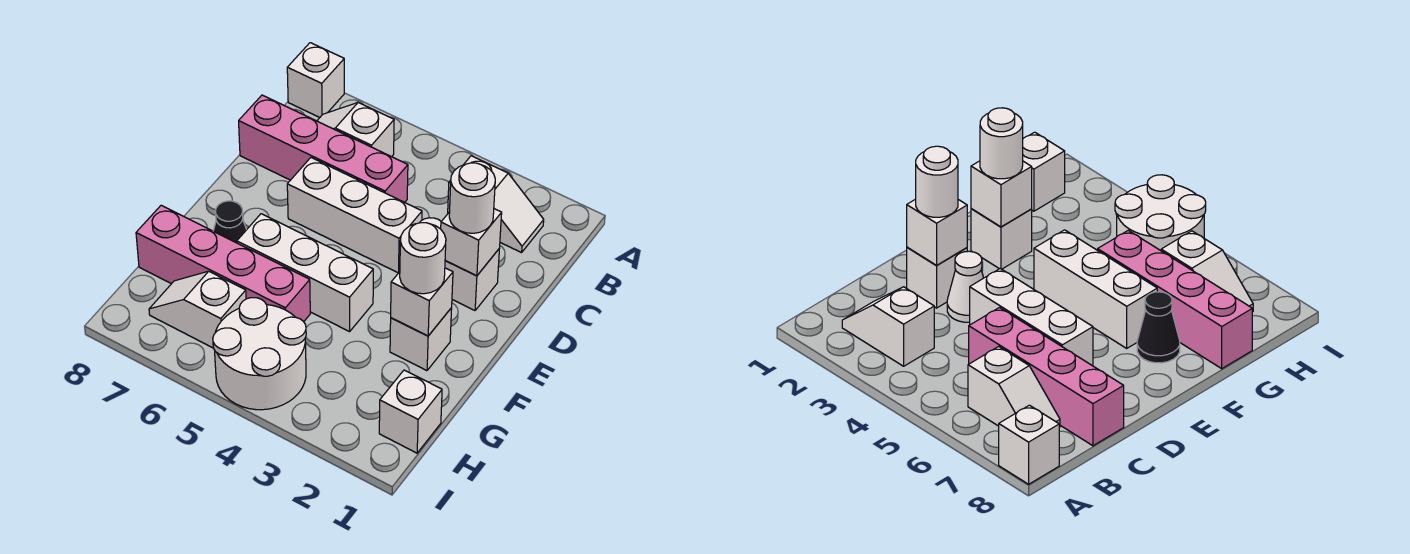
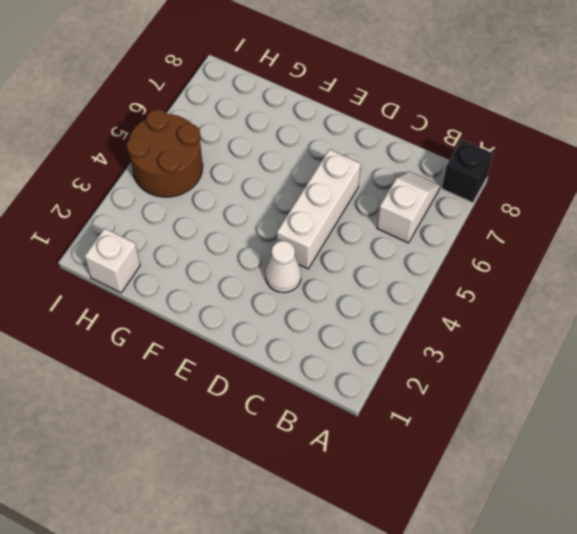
black 1x1 brick [442,140,493,203] -> white 1x1 brick [287,43,344,117]
brown 2x2 round brick [127,109,203,197] -> white 2x2 round brick [213,298,306,410]
none -> white 1x2 slope [448,156,544,253]
none -> pink 1x4 brick [239,95,408,202]
none -> white 1x1 brick [445,249,499,310]

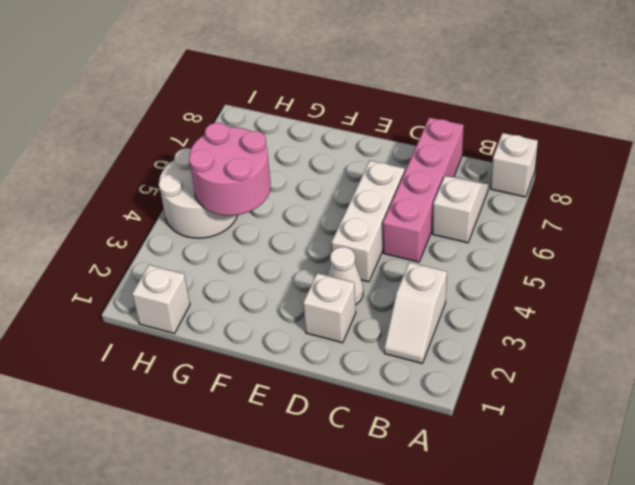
pink 2x2 round brick [189,123,271,216] -> none
none -> white 1x1 brick [390,308,452,371]
none -> white 1x3 brick [237,214,373,332]
none -> black 1x1 cone [213,201,247,243]

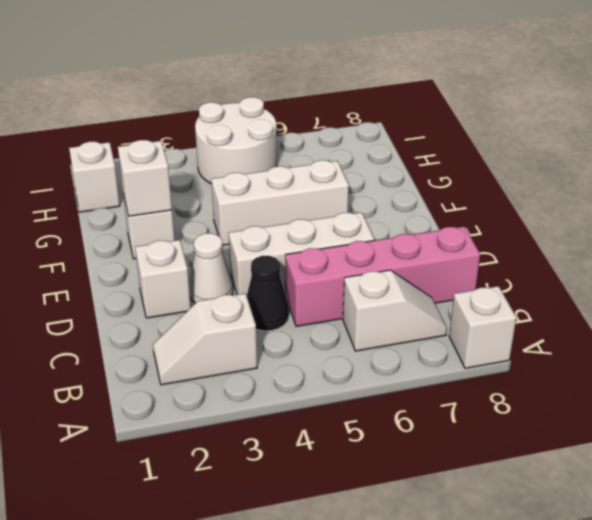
black 1x1 cone [247,256,289,331] -> black 1x1 cone moved to [213,201,247,243]
none -> pink 1x4 brick [136,205,310,322]
none -> white 1x2 slope [149,271,246,348]
none -> white 1x1 brick [441,209,502,276]

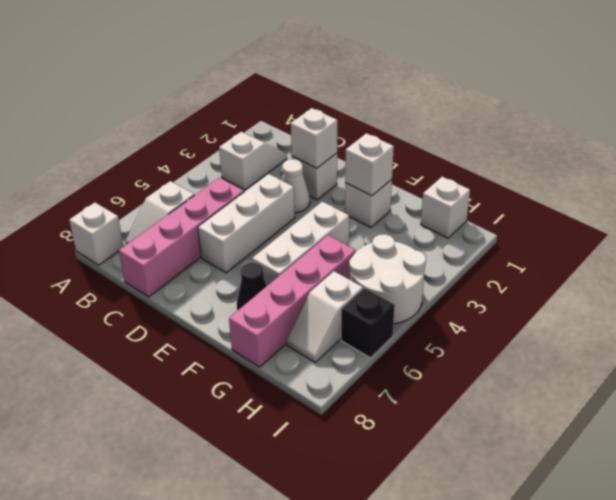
black 1x1 brick [341,288,395,358] -> none
none -> white 1x1 round brick [449,163,495,233]
none -> white 1x1 round brick [400,223,446,294]

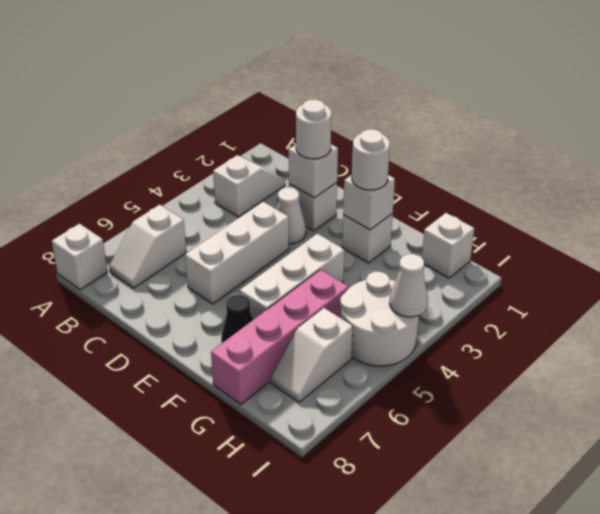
white 1x1 cone [390,254,428,317] -> none
none -> pink 1x4 brick [239,95,408,202]

